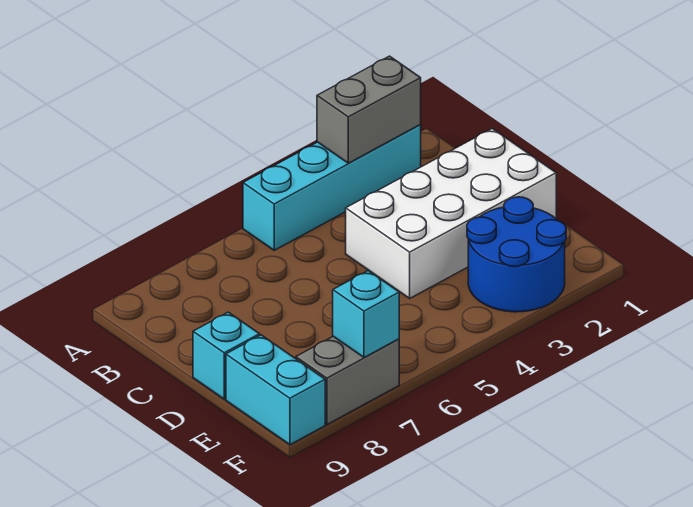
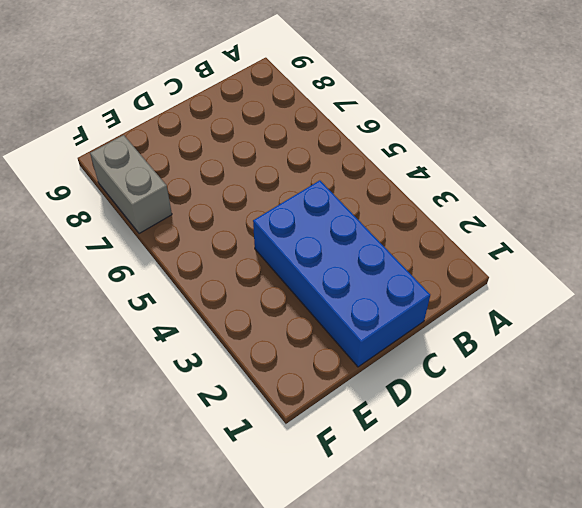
blue 2x4 brick [253,180,430,367] -> white 2x4 brick [346,129,556,298]
none -> cyan 1x4 brick [243,124,421,250]
none -> cyan 1x1 brick [193,312,260,399]

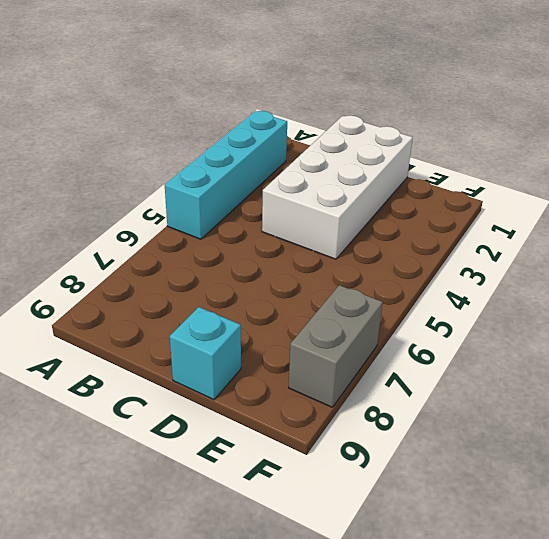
none -> blue 2x2 round brick [467,197,566,312]
none -> cyan 1x2 brick [226,335,325,445]

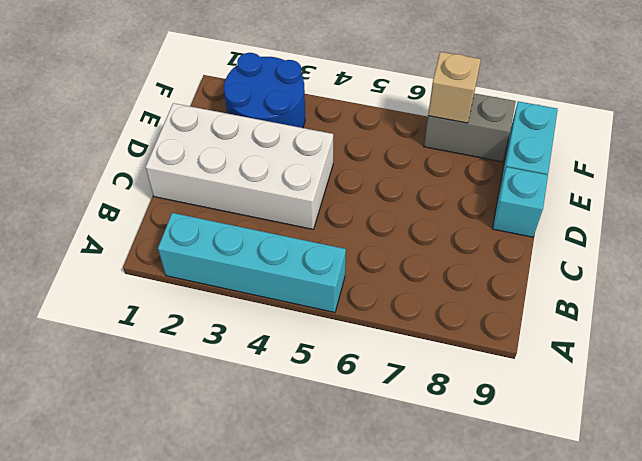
tan 1x1 brick [428,52,481,123] -> cyan 1x1 brick [333,271,399,357]
none -> grey 1x2 brick [317,56,421,163]

